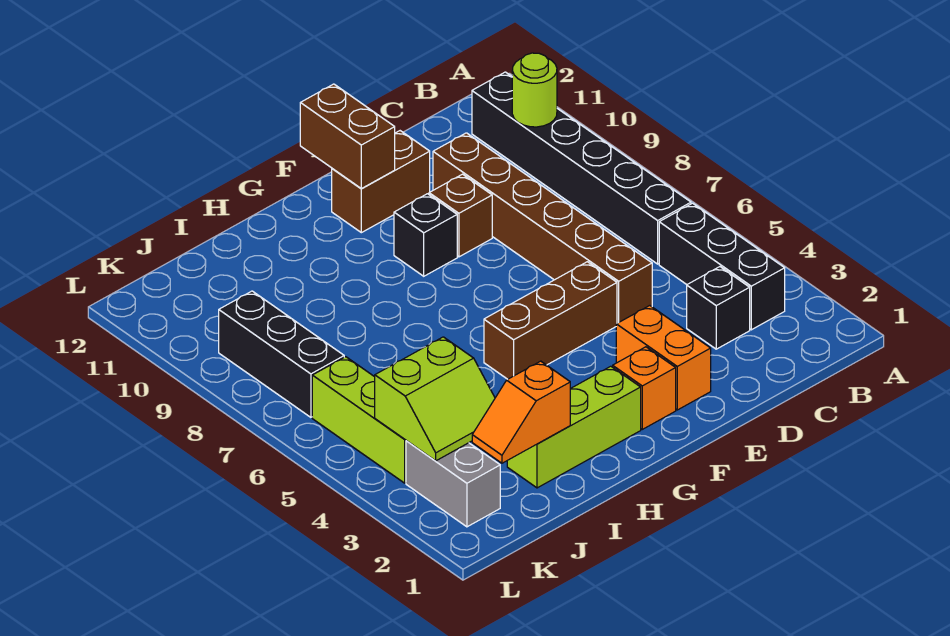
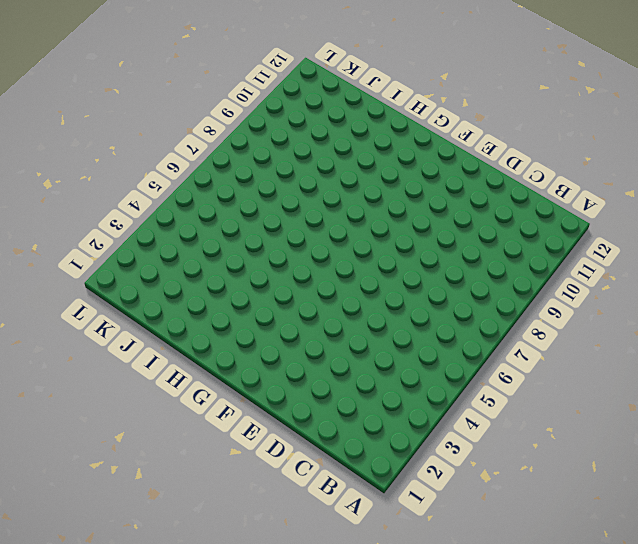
none -> black 1x3 brick [659,203,785,330]
none -> black 1x6 brick [472,72,691,264]
none -> black 1x1 brick [687,267,750,349]

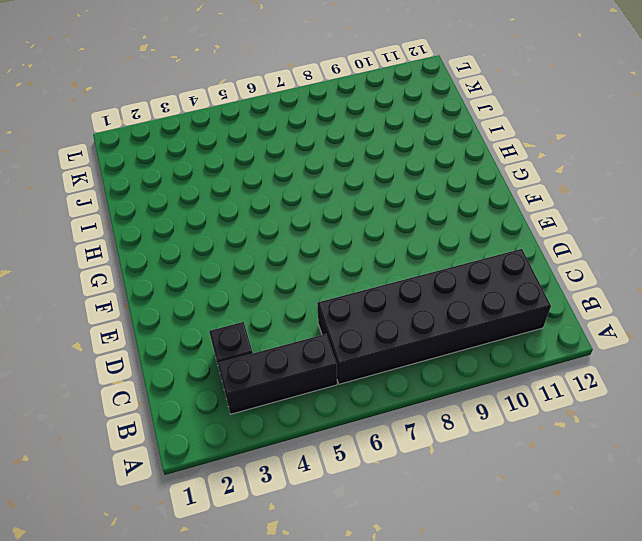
black 2x6 brick [317,249,551,384] -> black 1x6 brick [472,72,691,264]
none -> brown 1x6 brick [433,133,652,323]
none -> orange 1x2 brick [616,306,711,410]
none -> brown 1x3 brick [484,262,617,379]

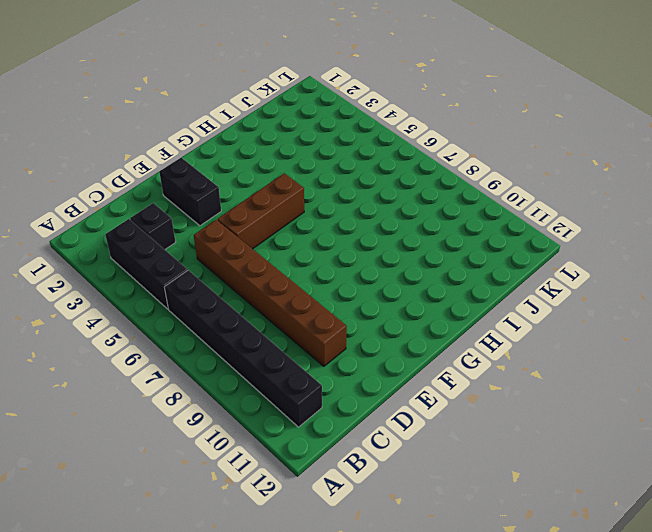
black 1x2 brick [159,158,221,226] -> orange 1x2 brick [616,306,711,410]
none -> brown 1x1 brick [429,174,492,257]
none -> brown 1x2 brick [332,131,430,233]
none -> orange 1x1 brick [613,347,676,429]

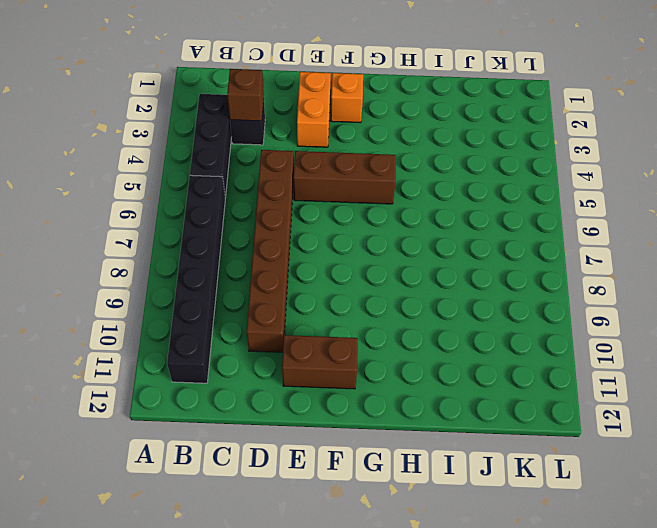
brown 1x1 brick [227,69,264,121] -> brown 1x1 brick moved to [429,174,492,257]
none -> black 1x1 brick [394,194,457,276]
none -> lime 1x3 brick [507,366,641,488]
none -> grey 1x2 brick [406,441,500,527]

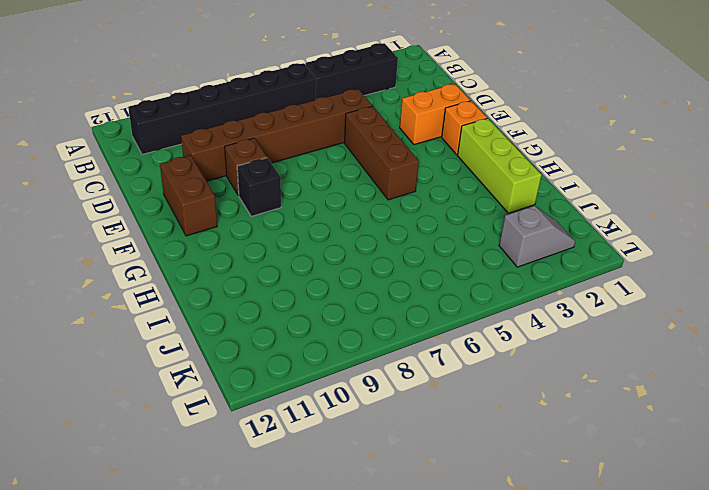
grey 1x2 slope [499,206,575,267] -> grey 1x2 brick [406,441,500,527]
none -> black 1x1 brick [687,267,750,349]
none -> lime 1x3 brick [312,357,406,483]
none -> black 1x3 brick [219,291,344,417]

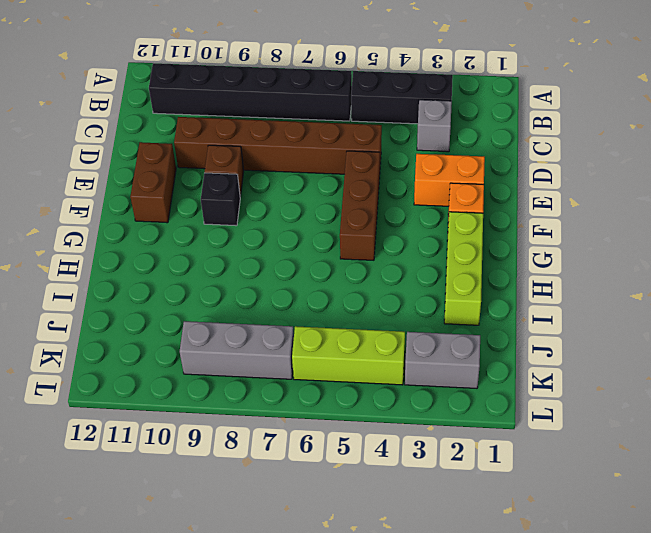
grey 1x1 brick [417,100,452,152] -> black 1x1 brick [687,267,750,349]
grey 1x3 brick [180,321,294,379] -> black 1x3 brick [219,291,344,417]
none -> lime 1x1 round brick [512,53,557,127]
none -> brown 1x2 brick [300,84,395,189]
none -> orange 1x2 slope [472,361,570,463]

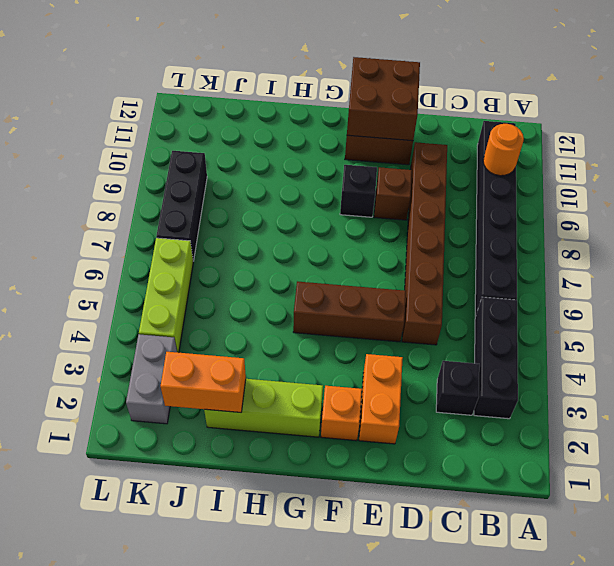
orange 1x1 round brick [483,124,524,176] -> lime 1x1 round brick [512,53,557,127]
brown 2x2 brick [347,57,420,141] -> brown 1x2 brick [300,84,395,189]
orange 1x2 brick [161,352,246,412] -> orange 1x2 slope [472,361,570,463]
none -> lime 2x2 slope [375,337,495,461]

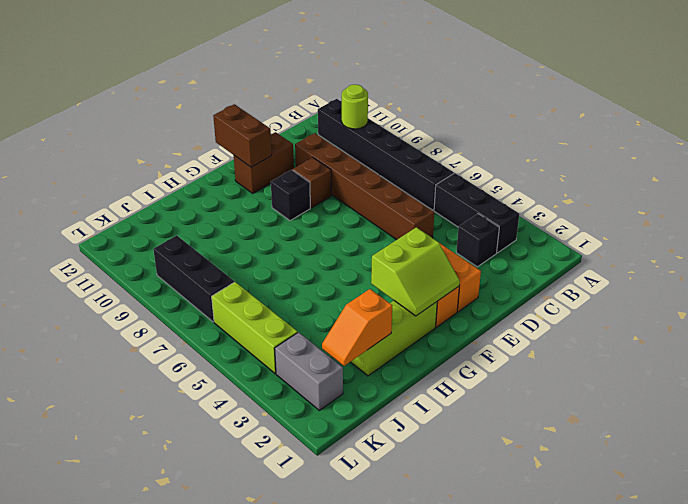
lime 2x2 slope [371,227,460,316] -> lime 2x2 slope moved to [375,337,495,461]
none -> brown 1x3 brick [484,262,617,379]

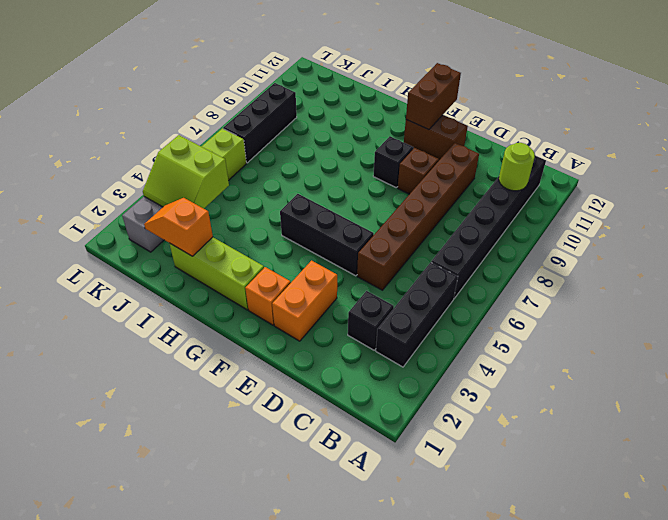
black 1x3 brick [280,194,374,276] -> brown 1x3 brick [484,262,617,379]

